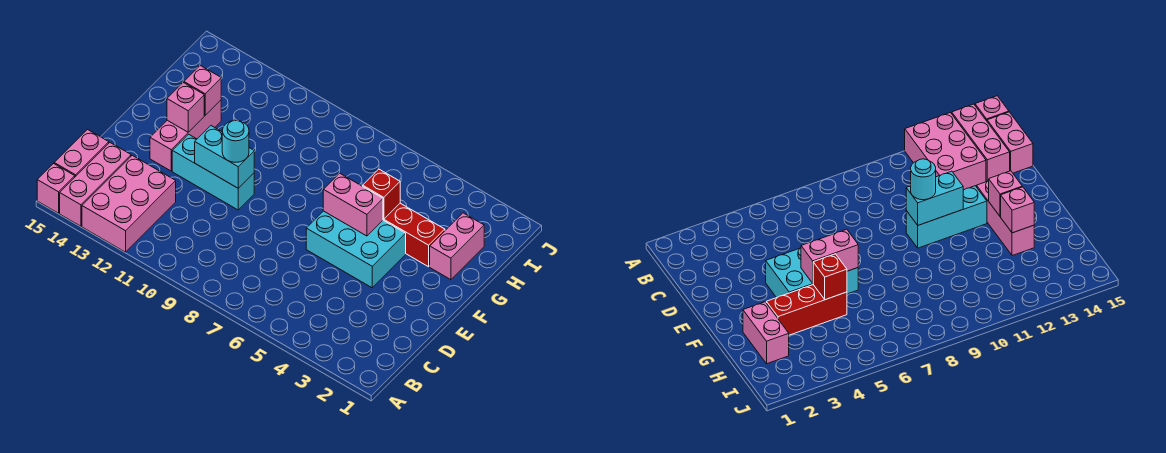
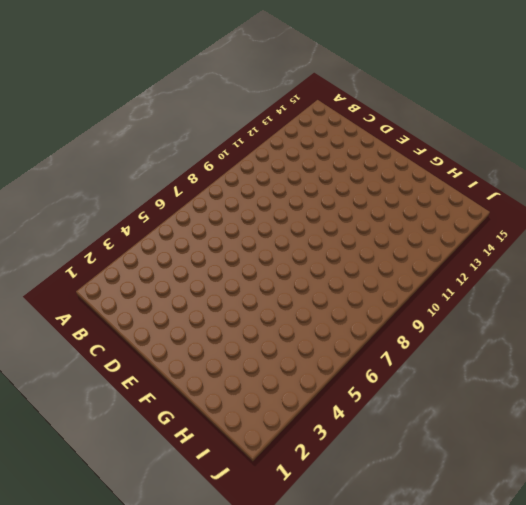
none -> pink 2x3 brick [82,155,176,252]
none -> pink 1x3 brick [60,143,131,226]
none -> pink 1x1 brick [37,164,75,213]

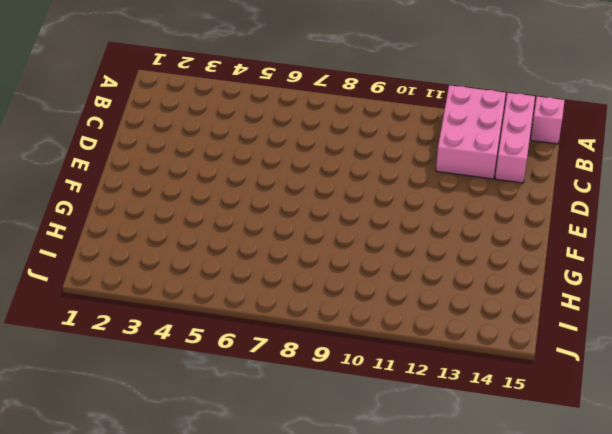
none -> pink 1x2 brick [54,129,109,177]
none -> cyan 2x3 brick [306,211,406,288]
none -> cyan 1x3 brick [172,134,254,210]

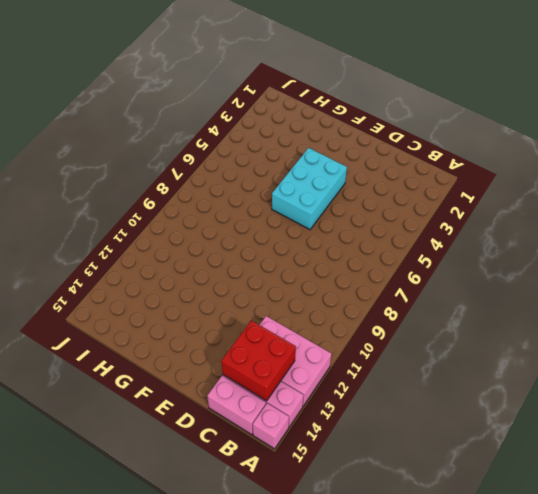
red 2x2 brick [221,321,296,401] -> none
none -> cyan 1x3 brick [172,134,254,210]
none -> pink 1x3 brick [150,100,221,171]
none -> pink 1x2 brick [430,213,484,280]

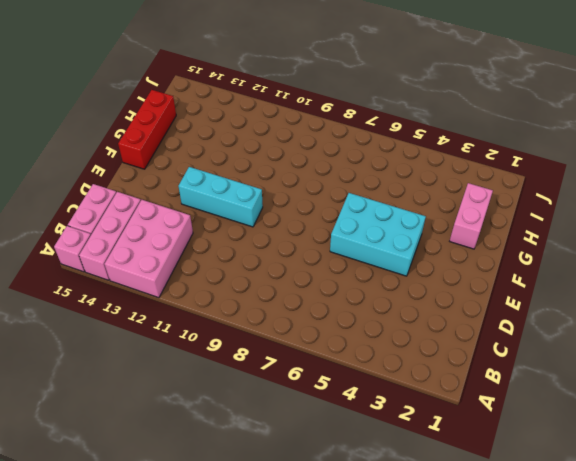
red 1x3 brick [118,90,176,169] -> red 1x3 brick turned to [383,203,445,267]
none -> pink 1x3 brick [150,100,221,171]
none -> cyan 1x2 brick [195,126,254,188]
none -> pink 1x2 brick [323,173,383,236]

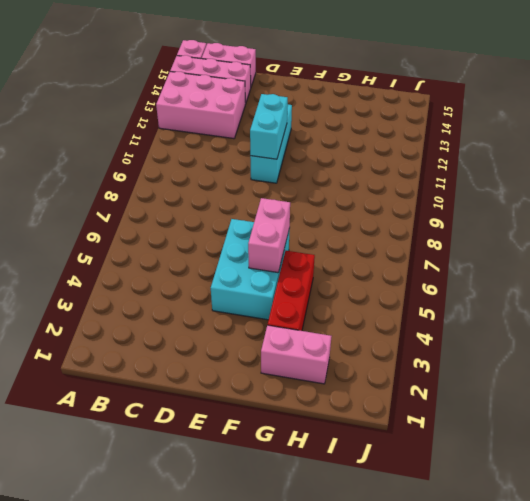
none -> pink 1x3 brick [150,100,221,171]
none -> pink 1x1 brick [167,83,204,132]
none -> red 1x1 brick [363,169,400,219]

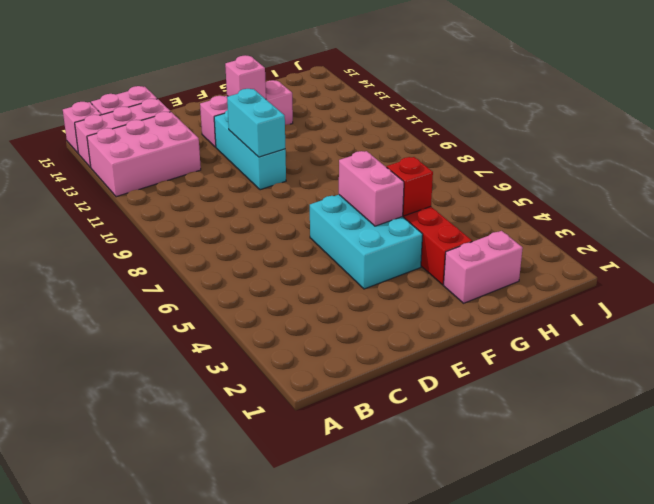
none -> pink 1x1 brick [184,65,221,115]
none -> cyan 1x1 round brick [222,121,249,162]

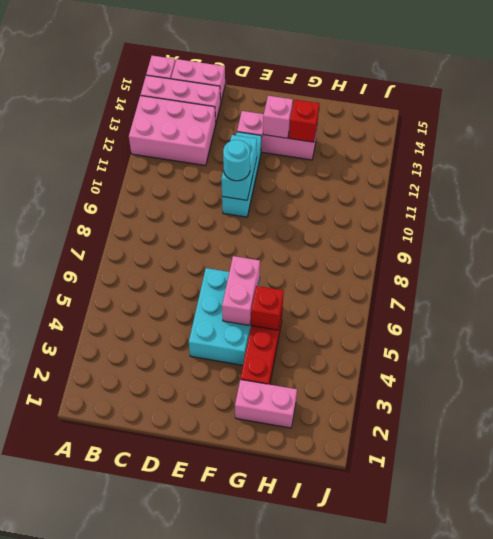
red 1x1 brick [289,100,319,142] -> pink 1x1 brick [184,65,221,115]

